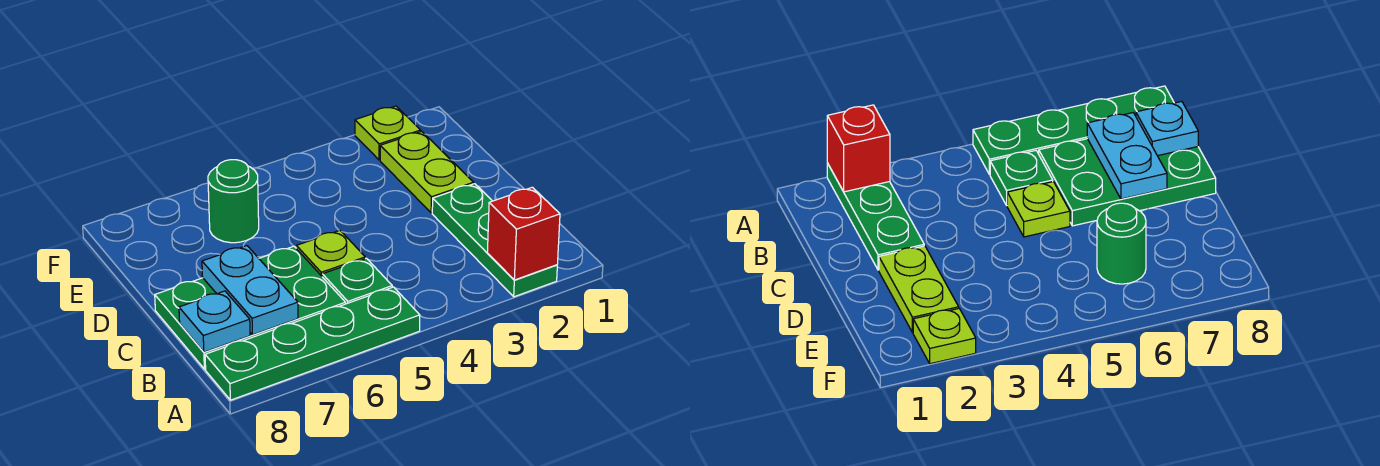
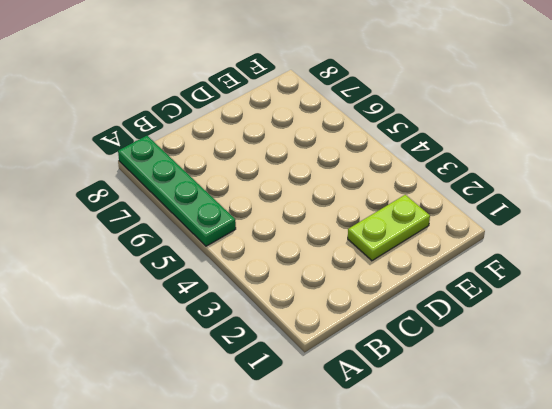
none -> green 1x3 plate [432,184,557,297]
none -> green 1x1 plate [322,258,392,304]

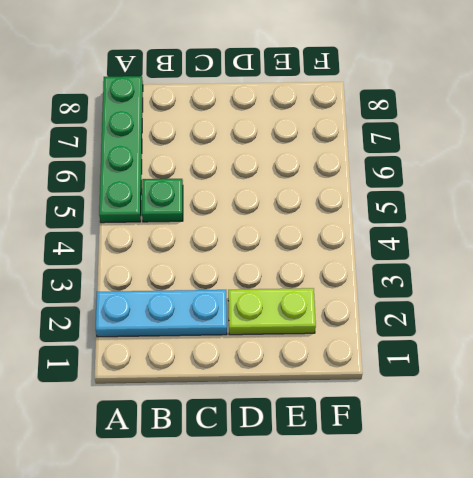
cyan 1x3 plate [96,290,227,337] -> green 1x3 plate [432,184,557,297]
none -> green 2x3 plate [155,246,346,369]
none -> lime 1x1 plate [296,230,365,276]

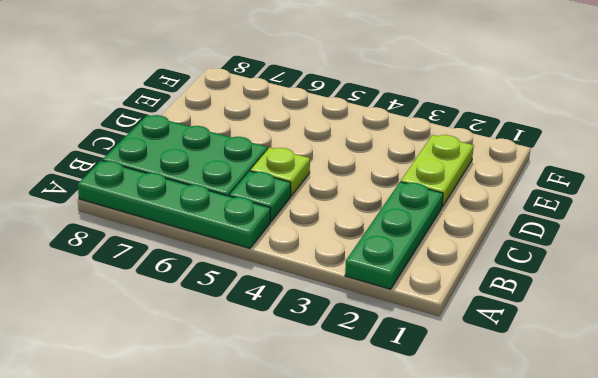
none -> green 1x1 round brick [208,160,259,243]
none -> lime 1x1 plate [355,106,421,160]

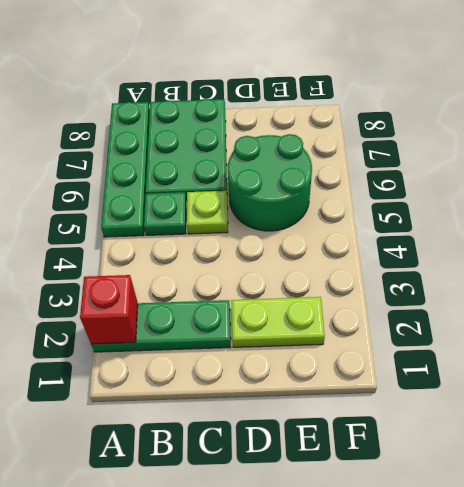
green 2x2 round brick [228,134,312,231] -> green 1x1 round brick [208,160,259,243]
none -> lime 1x1 plate [355,106,421,160]
none -> cyan 1x2 plate [202,246,298,335]

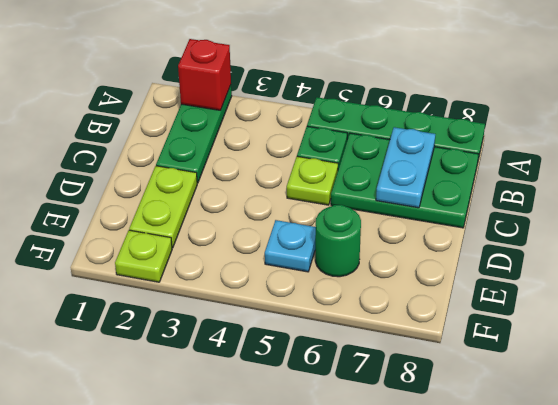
cyan 1x1 plate [265,220,316,272] -> cyan 1x1 plate moved to [179,291,250,352]

